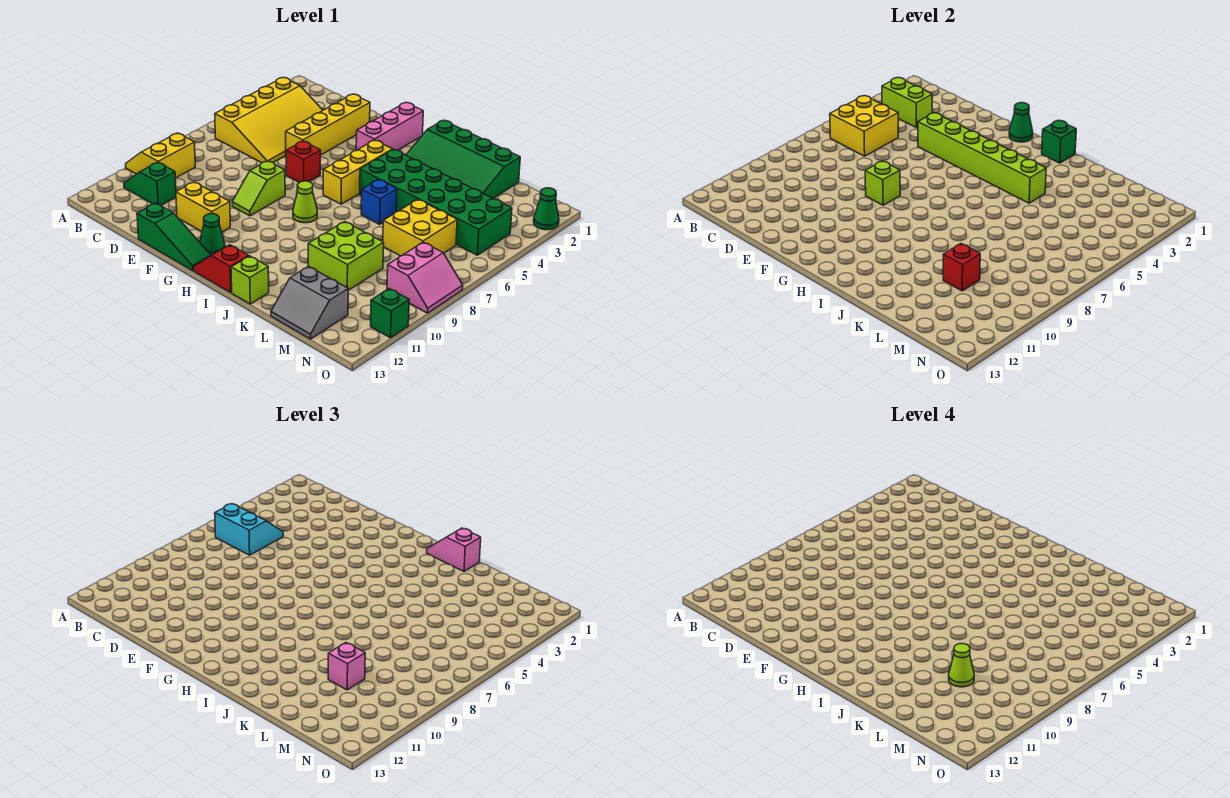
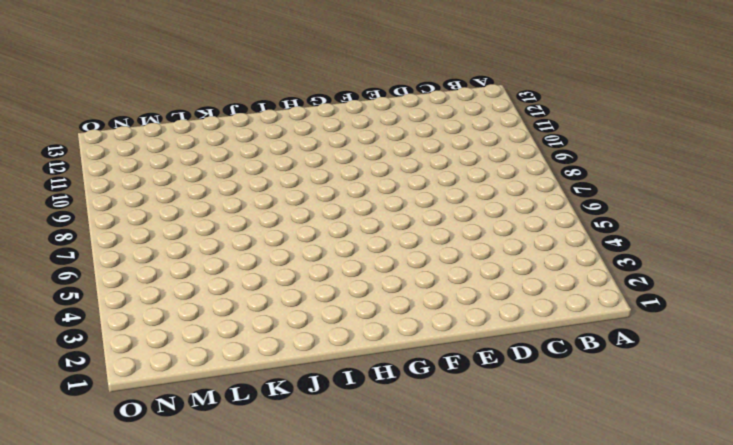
none -> yellow 2x2 slope [126,133,195,178]
none -> yellow 3x4 slope [215,78,323,163]
none -> green 1x2 slope [124,162,176,205]
none -> yellow 1x4 brick [286,94,370,155]

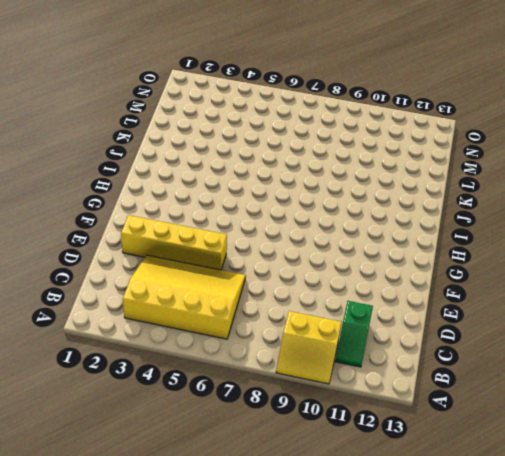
none -> yellow 1x2 brick [176,182,230,232]
none -> green 1x3 slope [137,203,211,270]
none -> red 1x1 brick [286,141,321,182]
none -> lime 1x2 slope [232,161,285,216]

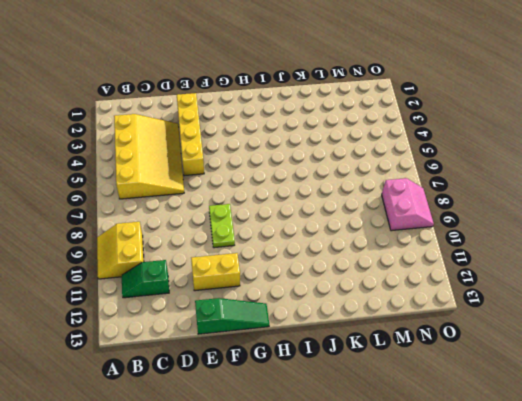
lime 1x2 plate [209,204,235,248] -> lime 1x2 slope [232,161,285,216]
none -> red 1x1 brick [286,141,321,182]
none -> pink 1x3 brick [356,103,423,150]
none -> green 1x1 cone [200,214,225,256]
none -> yellow 1x3 brick [323,140,393,204]

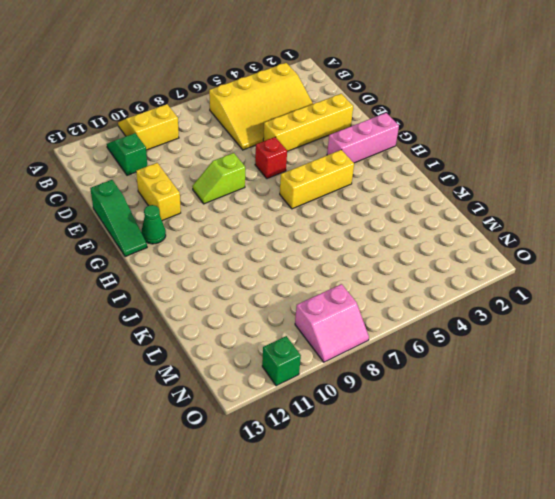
none -> lime 1x1 cone [293,181,317,223]
none -> red 1x2 slope [193,245,249,293]
none -> green 3x4 slope [406,120,520,198]
none -> green 2x6 brick [360,149,512,255]

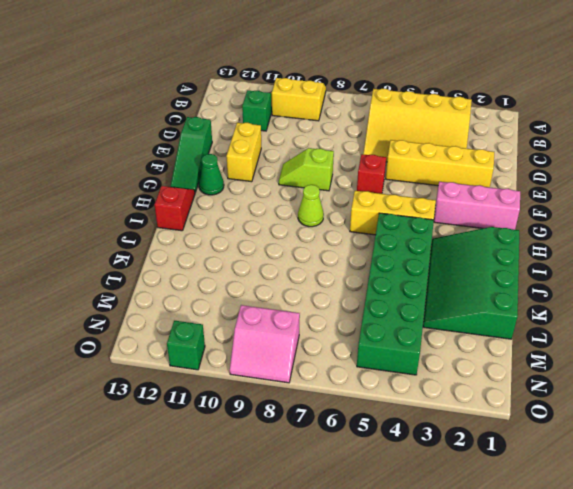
none -> blue 1x1 brick [361,179,397,224]
none -> lime 1x1 brick [231,256,269,304]
none -> lime 2x2 brick [308,222,384,290]
none -> yellow 2x2 brick [383,199,457,256]

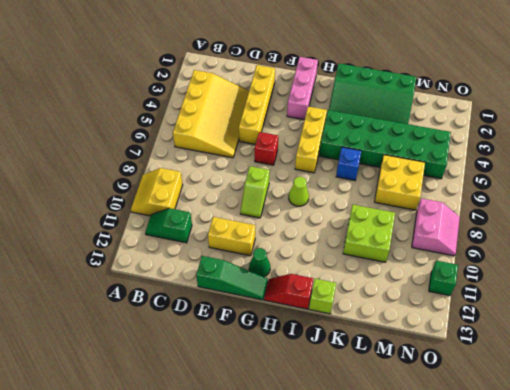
none -> grey 2x2 slope [271,266,348,339]
none -> green 1x1 cone [534,188,559,230]
none -> lime 1x2 brick [882,78,932,127]
none -> yellow 2x2 brick [830,96,898,156]

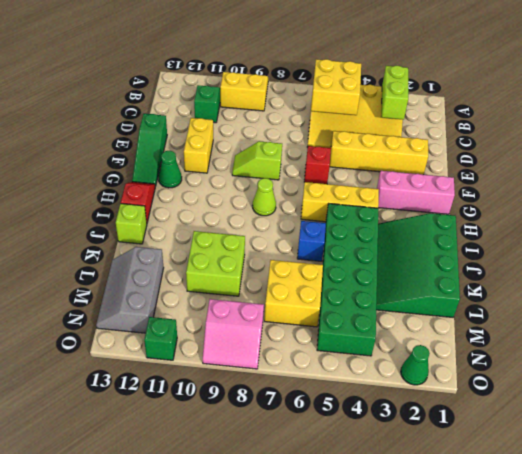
grey 2x3 slope [96,247,164,333] -> grey 2x2 slope [271,266,348,339]
none -> lime 1x6 brick [918,113,1046,203]
none -> lime 1x1 brick [865,161,900,205]
none -> green 1x1 cone [1009,103,1033,142]
none -> green 1x1 brick [1042,120,1076,163]

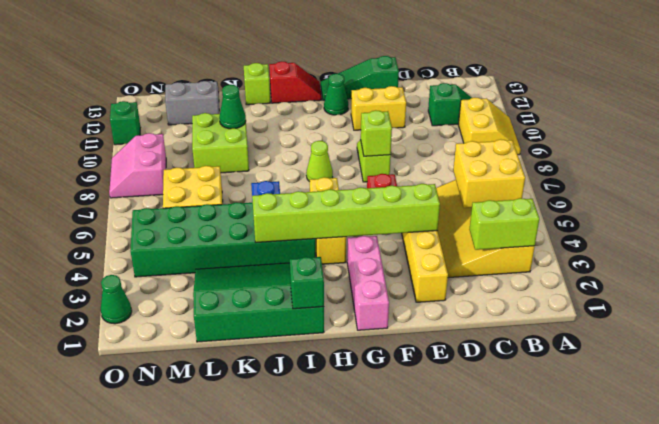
green 1x1 cone [219,85,246,129] -> green 1x1 cone moved to [1009,103,1033,142]
none -> red 1x1 brick [943,244,980,291]
none -> cyan 2x2 slope [215,504,283,555]
none -> pink 1x2 slope [427,528,481,571]
none -> pink 1x1 brick [328,643,365,690]

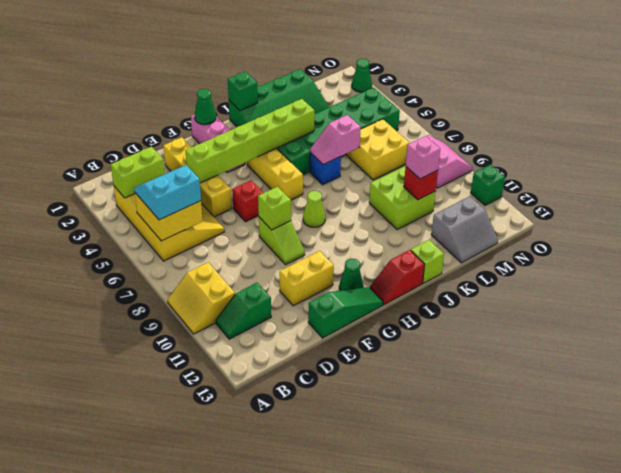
pink 1x2 slope [310,115,361,165] -> pink 1x2 slope moved to [427,528,481,571]
none -> lime 1x1 cone [949,644,974,687]

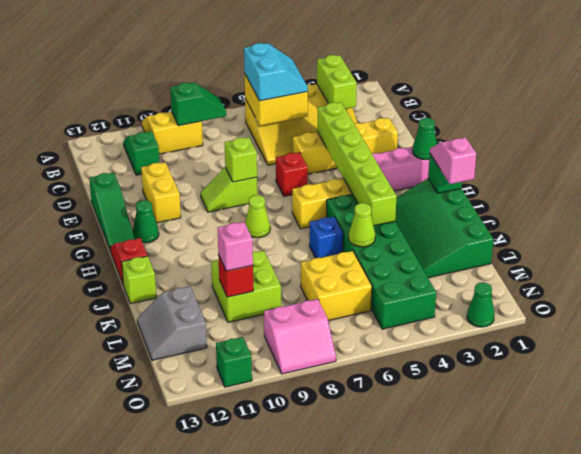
green 1x2 slope [170,83,226,126] -> none
lime 1x1 cone [349,203,375,247] -> lime 1x1 cone moved to [949,644,974,687]

